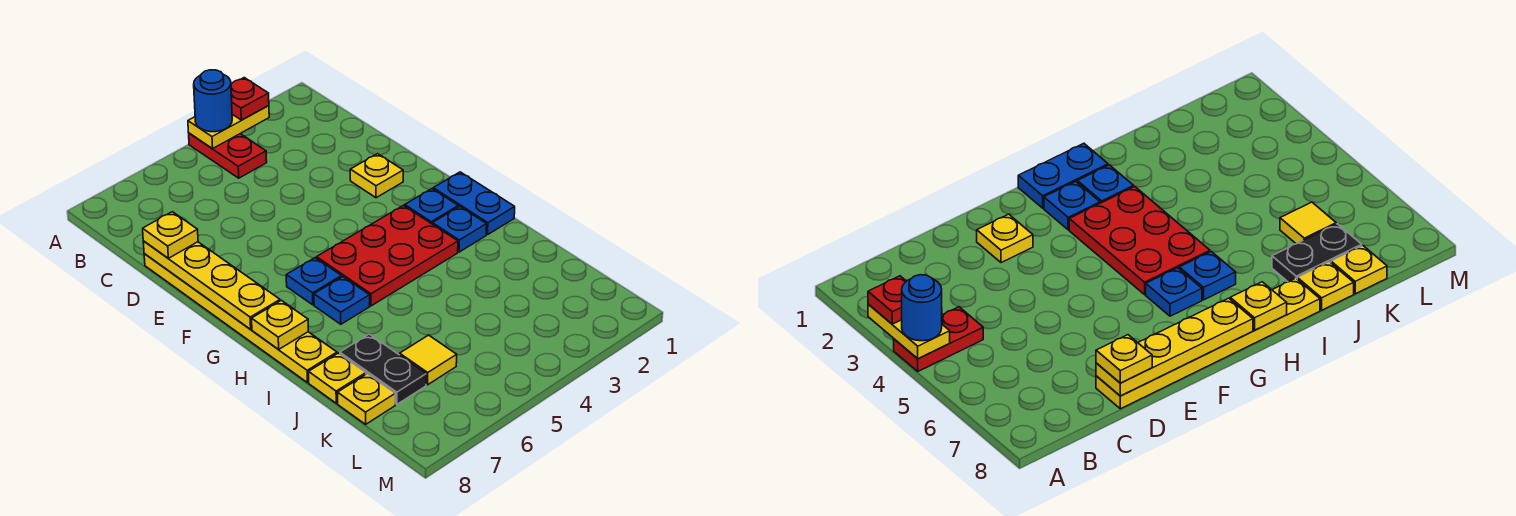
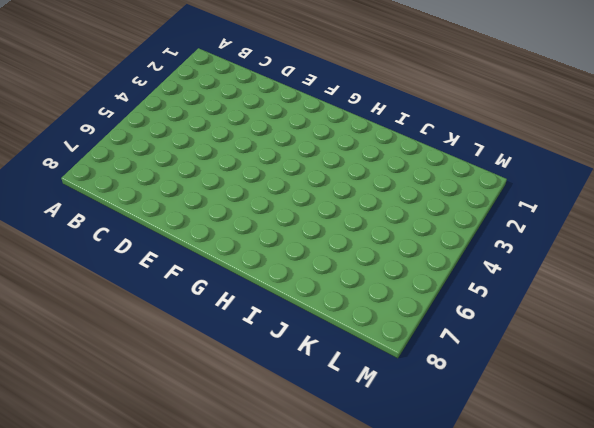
none -> red 1x2 plate [189,133,267,178]
none -> yellow 1x6 plate [144,254,337,383]
none -> yellow 1x1 plate [350,154,403,198]

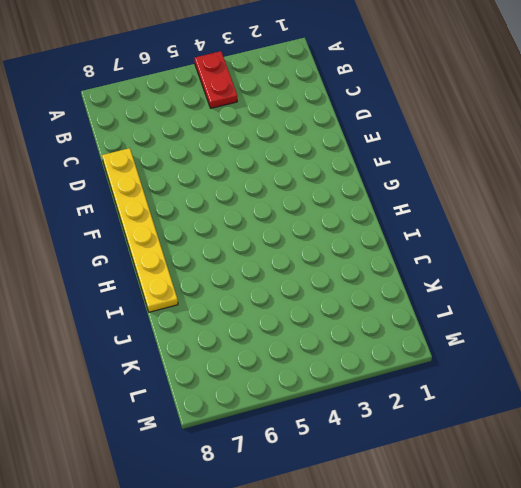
none -> yellow 1x1 plate [350,154,403,198]
none -> blue 1x2 plate [433,172,515,235]
none -> blue 1x1 plate [405,189,458,224]

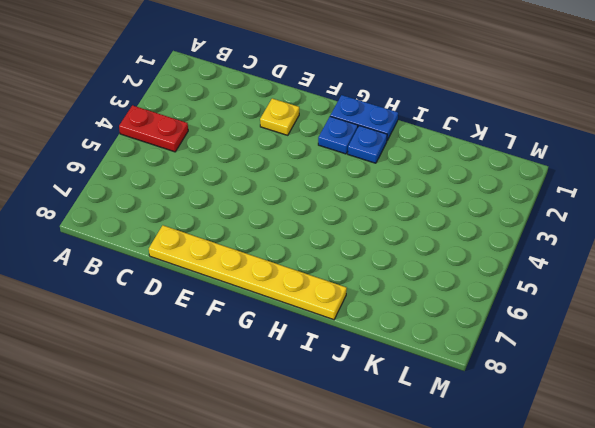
none -> red 2x3 plate [317,205,458,306]
none -> blue 1x1 plate [286,258,341,305]
none -> blue 1x1 plate [314,277,370,324]

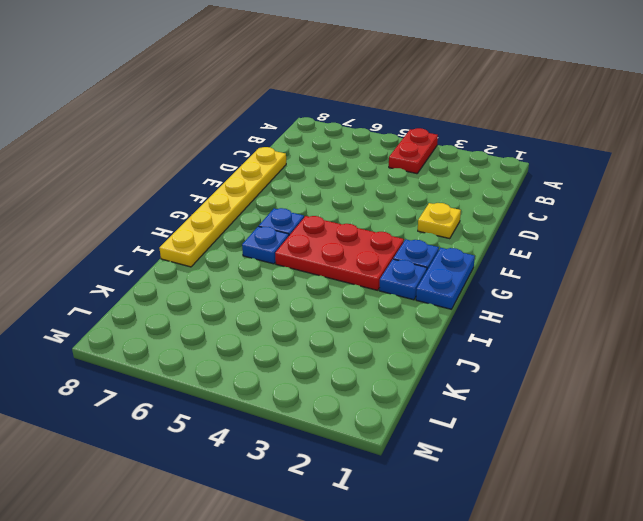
none -> black 1x2 plate [340,334,426,404]
none -> yellow 1x1 plate [309,353,366,403]
none -> yellow 1x1 tile [400,335,457,385]

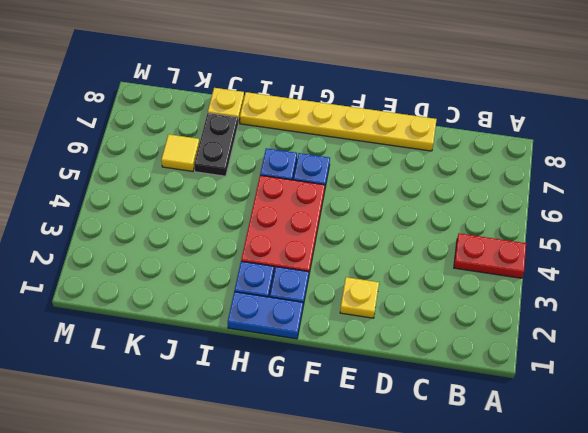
black 1x2 plate [194,113,238,176] -> black 1x2 plate turned to [340,334,426,404]
none -> yellow 1x1 plate [338,374,395,424]
none -> yellow 1x2 plate [188,106,269,149]
none -> yellow 1x4 plate [143,241,280,329]

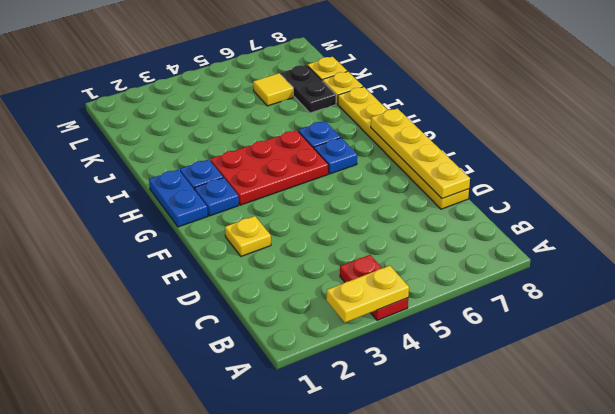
none -> yellow 1x1 plate [252,300,308,350]
none -> red 1x1 plate [231,78,269,120]
none -> blue 1x1 round brick [194,70,232,132]

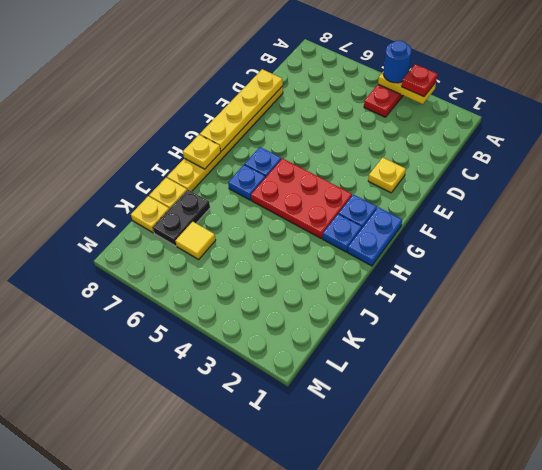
none -> yellow 1x1 plate [143,212,198,258]

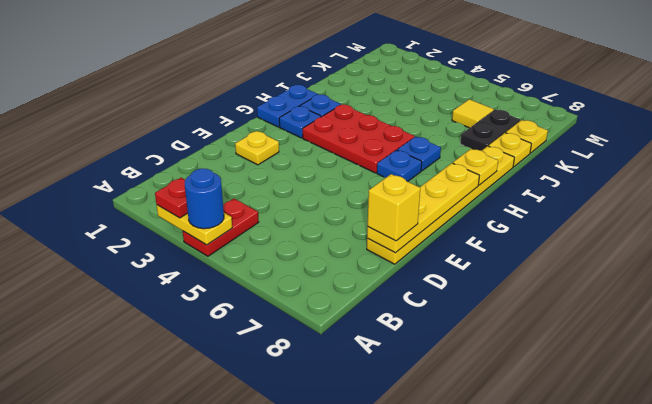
yellow 1x1 brick [368,174,420,241] -> yellow 1x1 plate [143,212,198,258]

